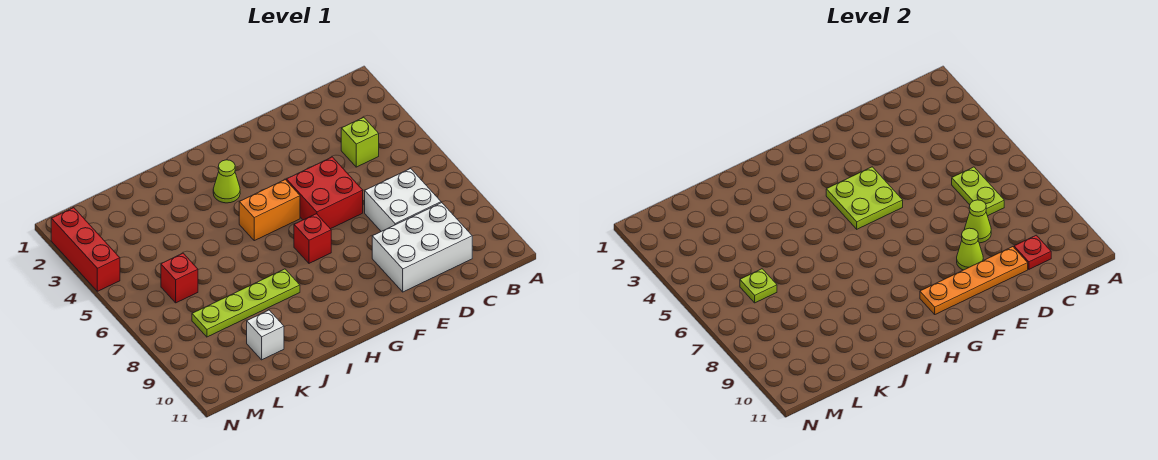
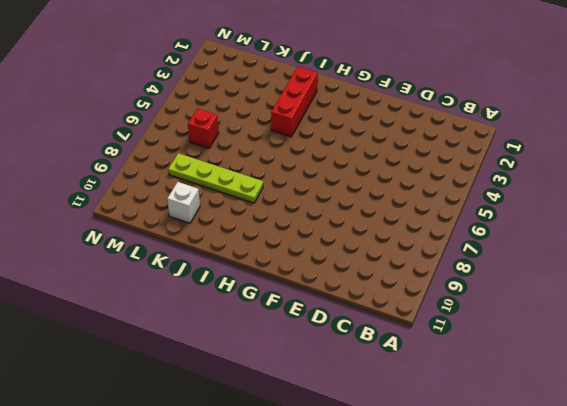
red 1x3 brick [271,67,318,137] -> red 1x3 brick moved to [51,208,120,291]
none -> lime 1x1 brick [341,117,379,167]
none -> white 2x2 brick [365,169,441,231]
none -> white 2x3 brick [372,203,472,292]

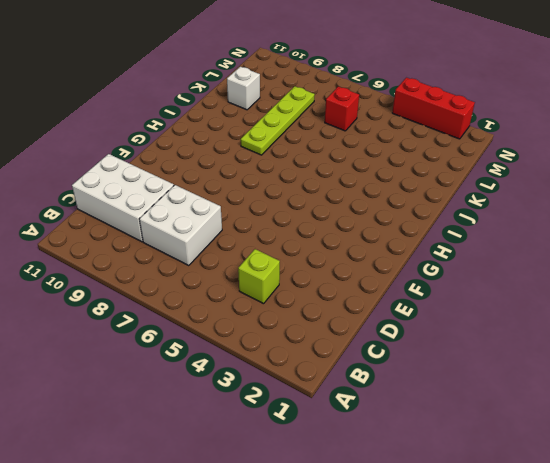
white 2x3 brick [72,154,174,242] -> white 2x3 brick turned to [372,203,472,292]
none -> red 2x2 brick [286,157,363,229]
none -> orange 1x2 brick [239,180,300,241]
none -> red 1x1 brick [294,214,331,263]

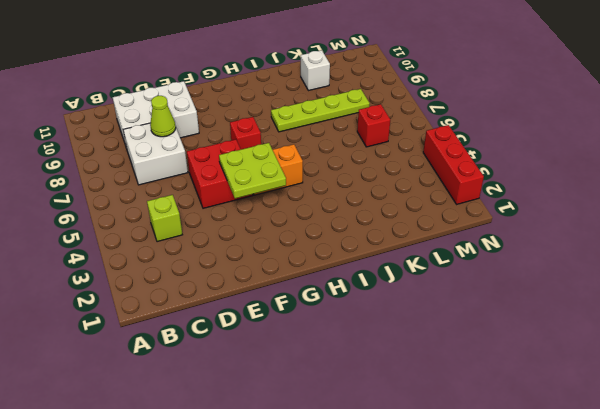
none -> lime 1x1 cone [213,160,240,203]
none -> lime 1x2 plate [952,167,1004,216]
none -> red 1x1 plate [1014,235,1051,269]

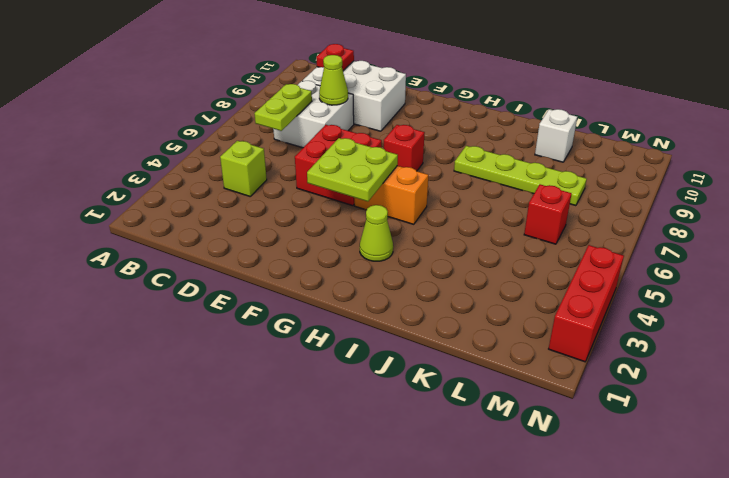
none -> orange 1x4 plate [920,247,1028,314]
none -> lime 1x1 cone [957,228,983,270]
none -> lime 1x1 plate [740,269,777,303]

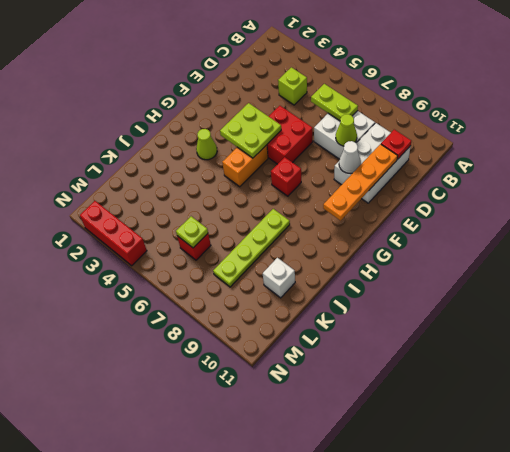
white 1x1 cone [339,141,361,173] -> lime 1x1 cone [957,228,983,270]

